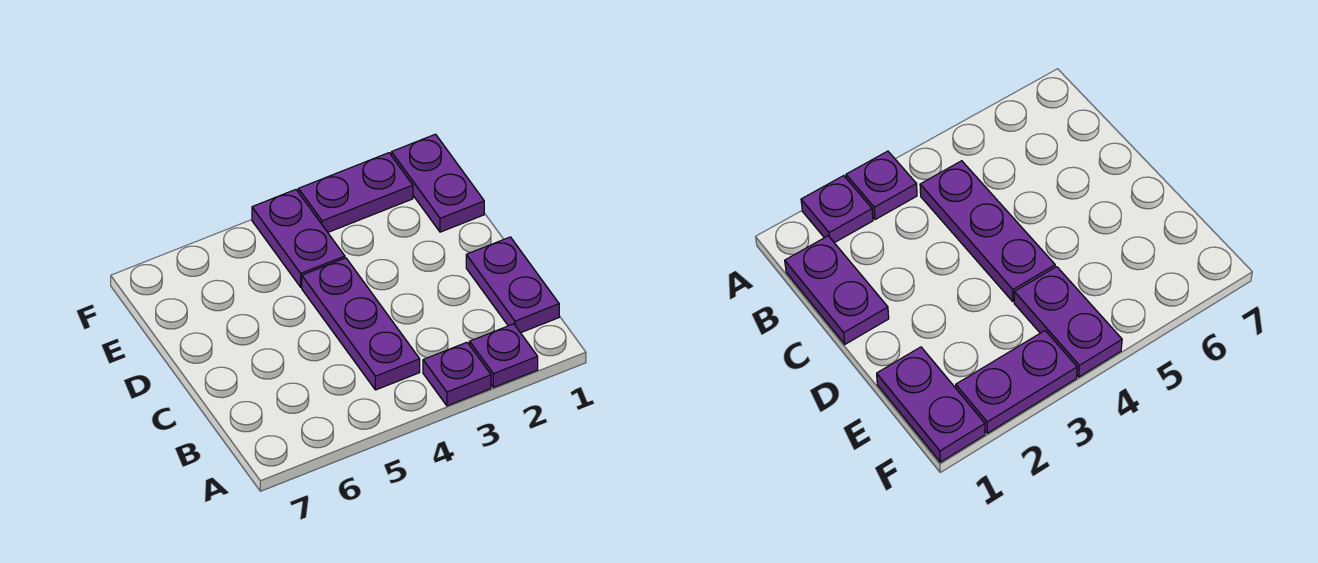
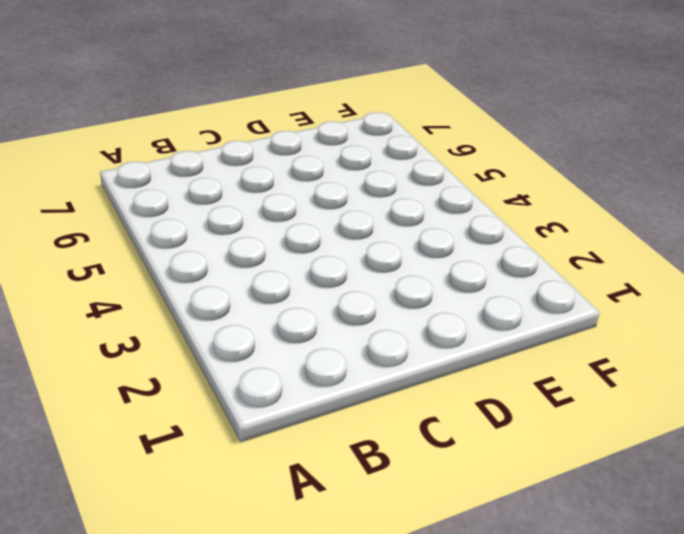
none -> purple 1x1 plate [470,324,538,387]
none -> purple 1x1 plate [423,342,491,406]

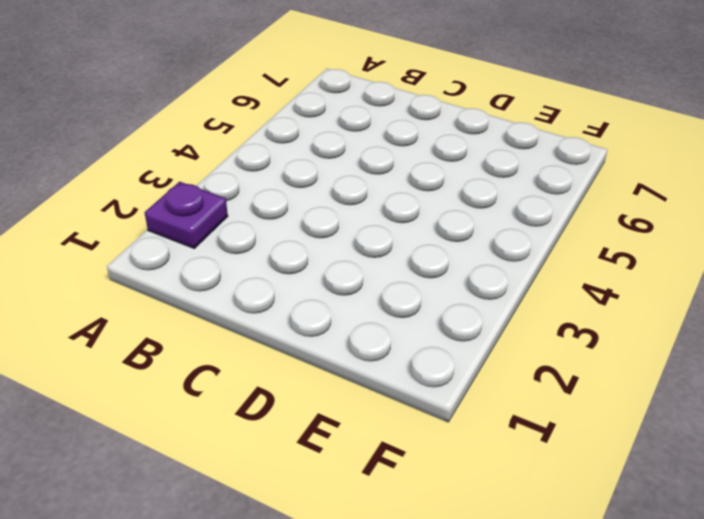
none -> purple 1x1 plate [423,342,491,406]
none -> purple 1x2 plate [466,237,559,333]

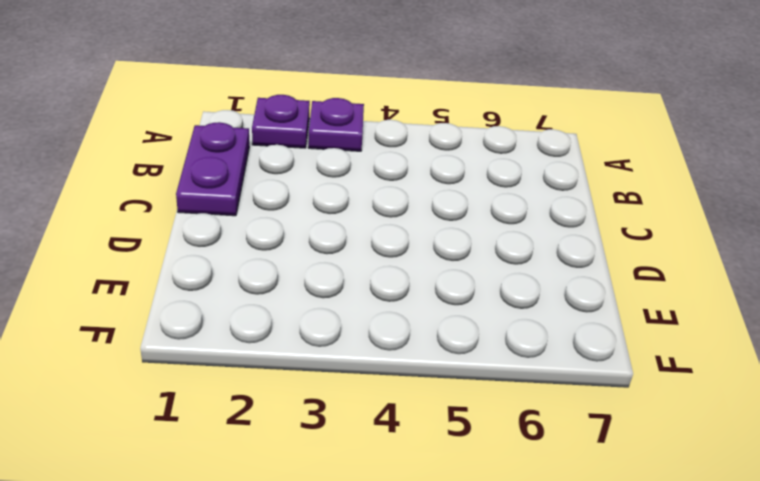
none -> purple 1x3 plate [302,258,420,390]
none -> purple 1x2 plate [391,134,484,232]

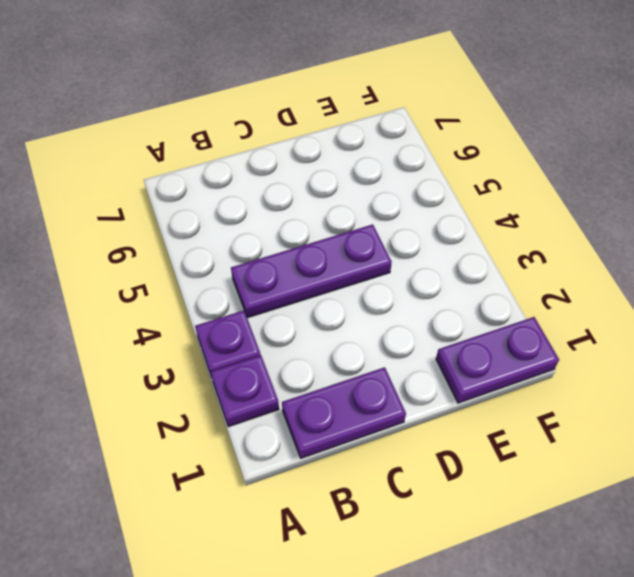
none -> purple 1x2 plate [252,190,345,287]
none -> purple 1x2 plate [298,153,413,232]

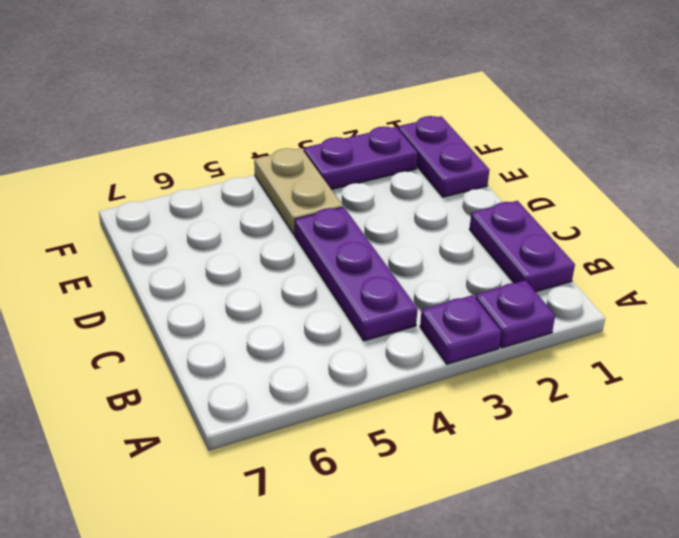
tan 1x2 plate [254,148,343,235] -> purple 1x2 plate [252,190,345,287]

